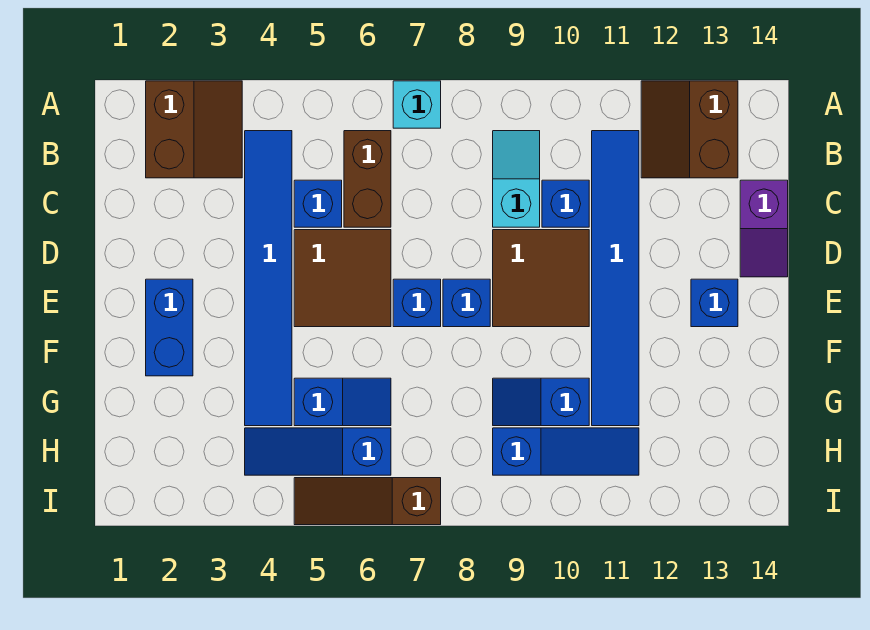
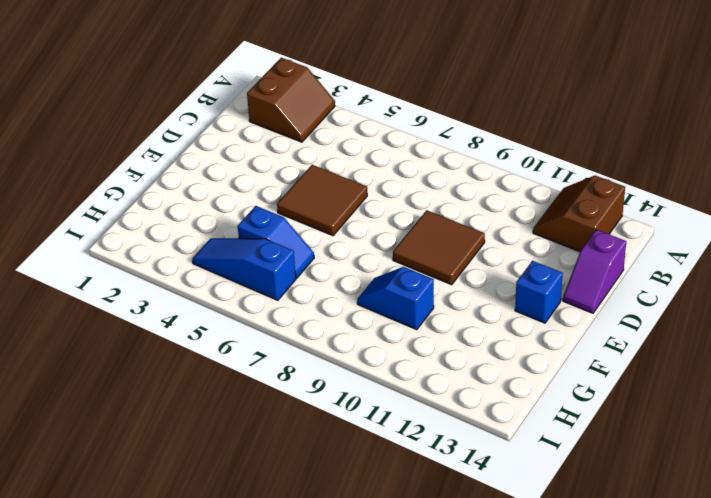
none -> cyan 1x1 brick [393,81,441,128]
none -> blue 1x6 tile [245,131,292,426]
none -> brown 1x2 brick [344,131,391,227]

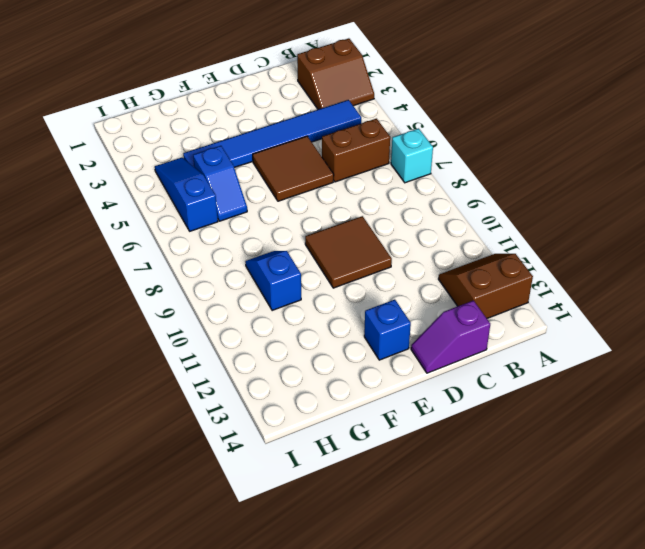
none -> cyan 1x2 slope [493,131,540,227]
none -> blue 1x6 tile [592,131,639,426]
none -> blue 1x1 brick [294,180,342,227]

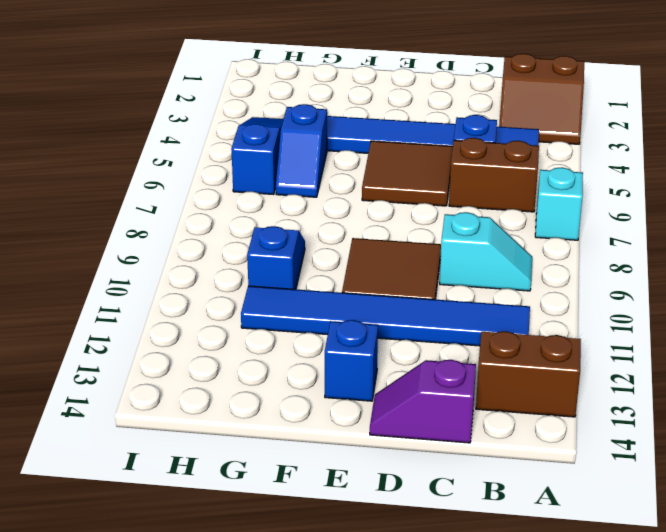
none -> blue 1x1 brick [542,180,589,227]
none -> blue 1x2 brick [146,279,193,376]
none -> blue 1x1 brick [393,279,441,327]

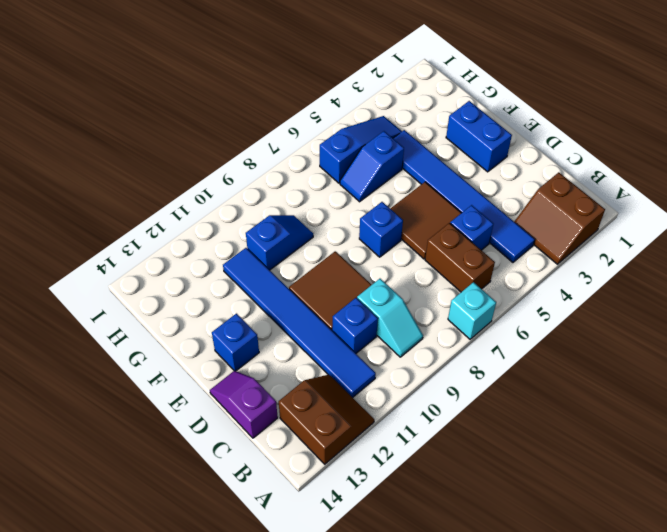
none -> blue 1x1 brick [443,279,490,327]
none -> blue 1x3 slope [493,428,639,475]
none -> brown 1x3 slope [294,478,441,525]

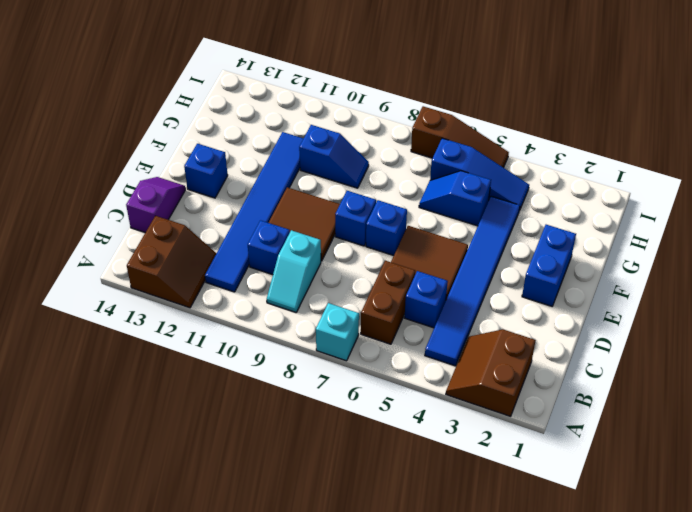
none -> blue 1x3 slope [493,428,639,475]

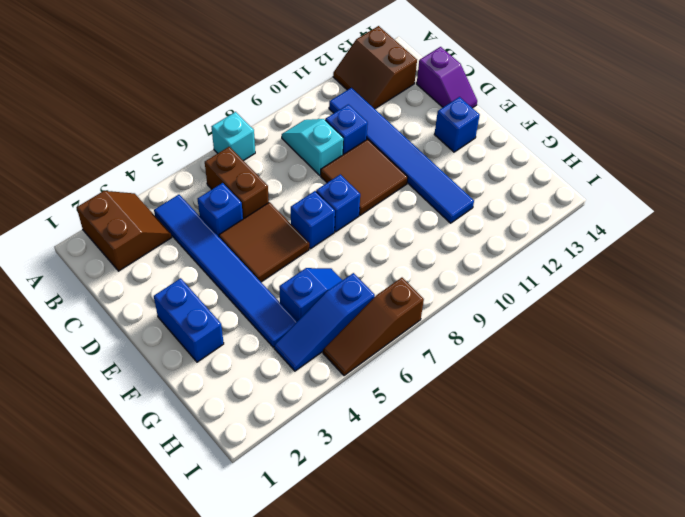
none -> blue 1x2 slope [493,378,589,426]
none -> blue 1x3 slope [493,428,639,475]

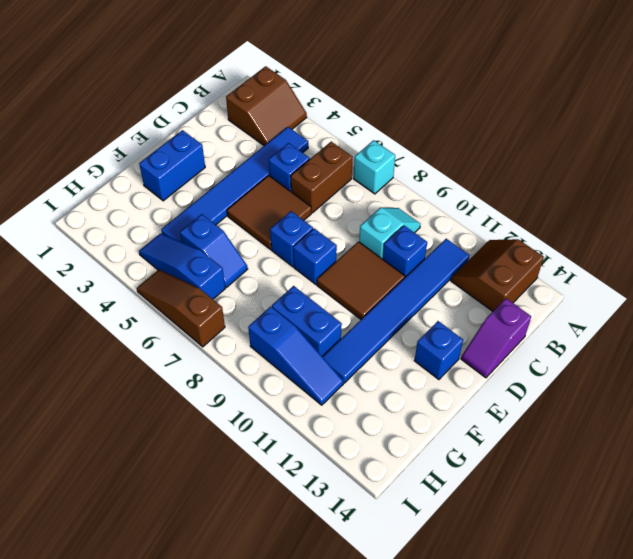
blue 1x2 brick [272,286,342,357] -> blue 1x2 slope [493,378,589,426]

